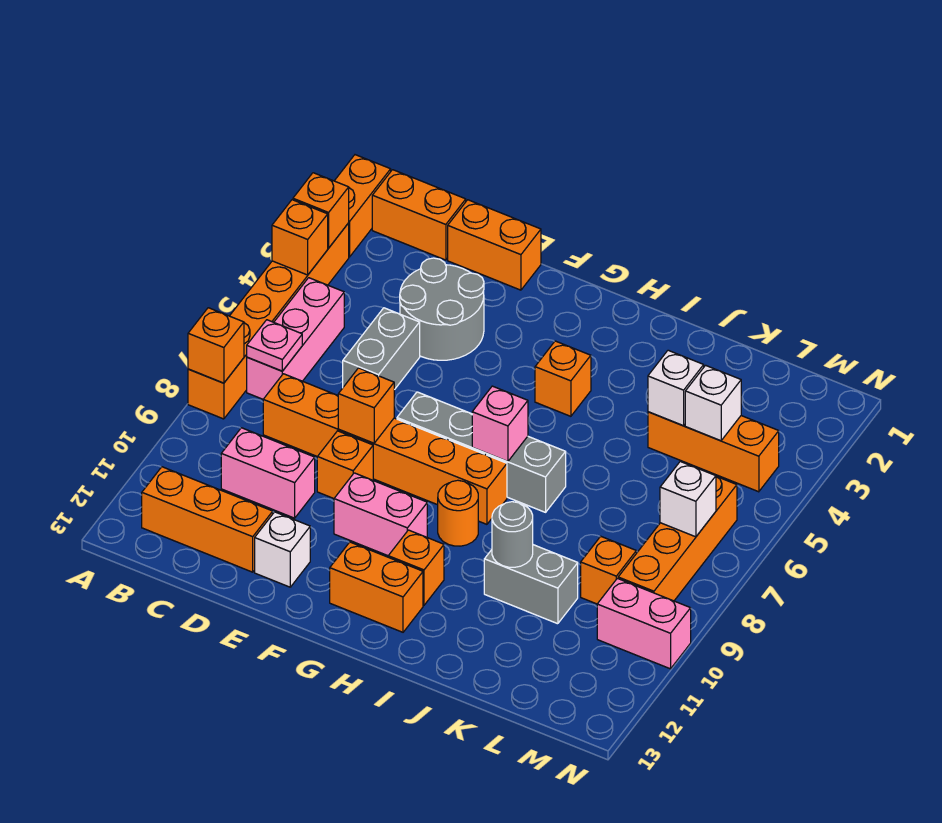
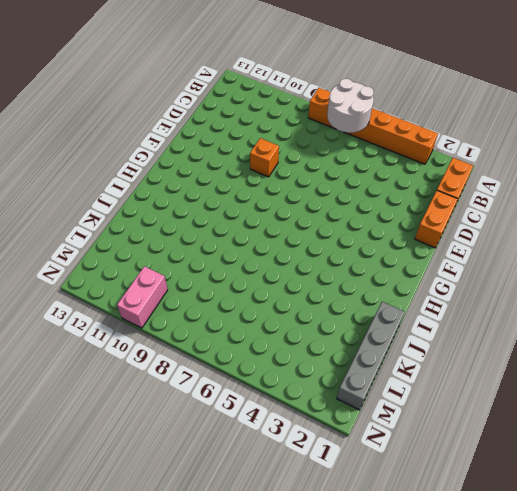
white 2x2 round brick [327,79,374,133] -> pink 1x1 plate [247,320,302,371]
grey 1x4 brick [337,302,405,410] -> grey 1x4 brick moved to [397,392,566,512]
none -> orange 1x2 brick [335,155,391,257]
none -> pink 1x3 brick [247,278,344,399]
none -> orange 1x3 brick [142,467,273,572]
none -> orange 1x6 brick [263,374,507,524]

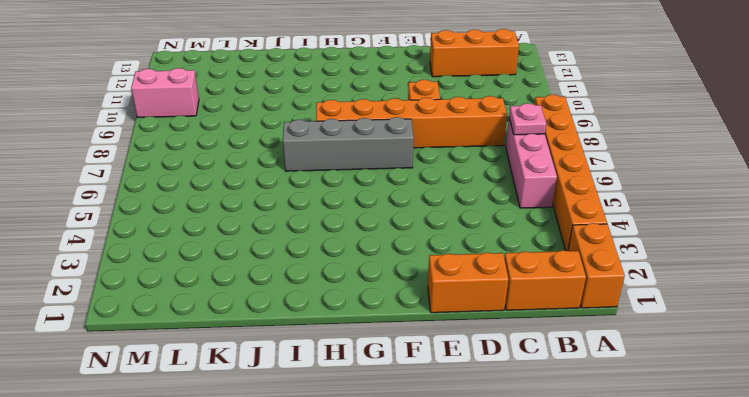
none -> pink 1x2 brick [221,428,315,518]
none -> grey 2x2 round brick [400,258,484,360]
none -> grey 1x2 brick [343,308,420,390]
none -> white 1x1 brick [255,512,310,587]

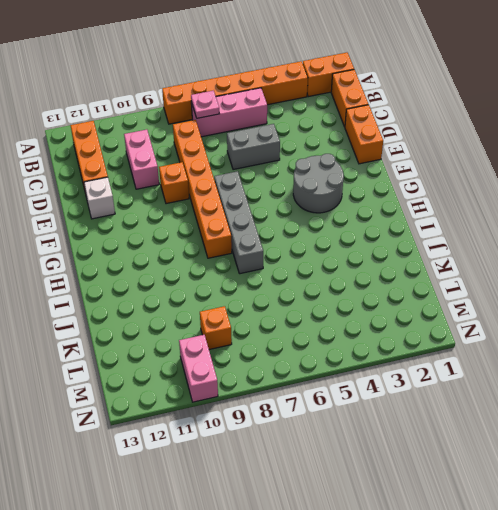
grey 2x2 round brick [293,154,344,213] -> grey 2x2 round brick moved to [400,258,484,360]
none -> pink 1x2 brick [334,473,427,556]
none -> orange 1x2 brick [330,542,423,632]
none -> orange 1x1 brick [535,341,591,416]
none -> orange 1x1 round brick [438,480,478,546]

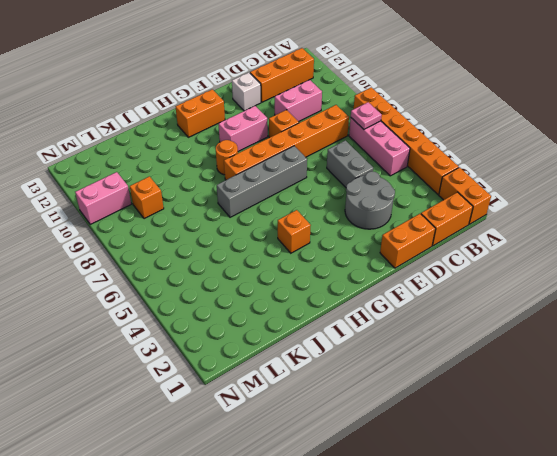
none -> orange 1x1 brick [388,530,444,605]
none -> grey 1x2 brick [484,545,578,624]
none -> orange 1x3 brick [648,412,779,492]
none -> orange 1x4 brick [618,477,737,601]

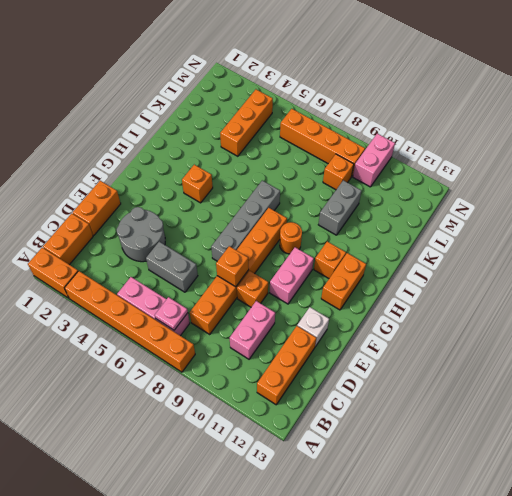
none -> orange 1x1 brick [293,173,349,248]
none -> orange 1x1 brick [272,200,328,275]
none -> orange 1x1 brick [188,308,244,383]
none -> pink 1x1 brick [472,386,528,462]

